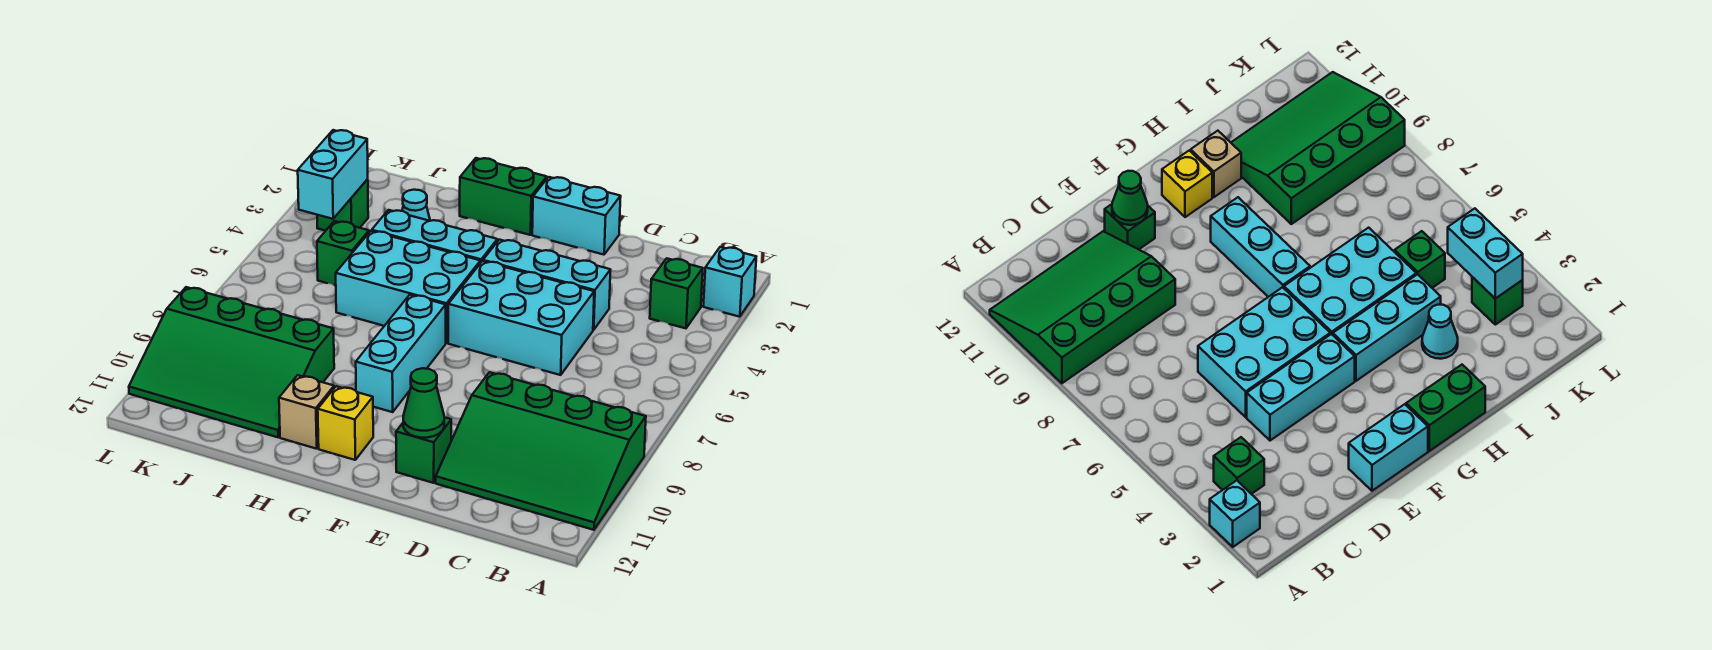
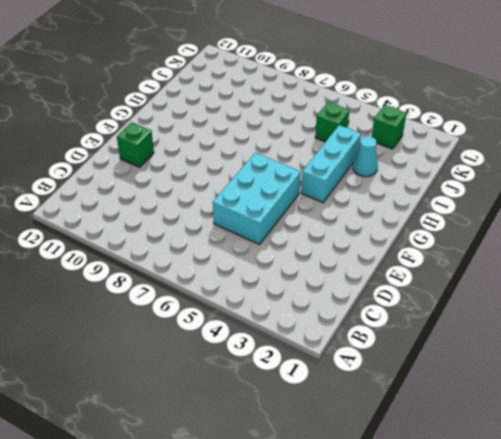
none -> cyan 1x1 brick [703,247,756,317]
none -> green 3x4 slope [436,372,646,530]
none -> green 1x1 brick [650,258,703,328]

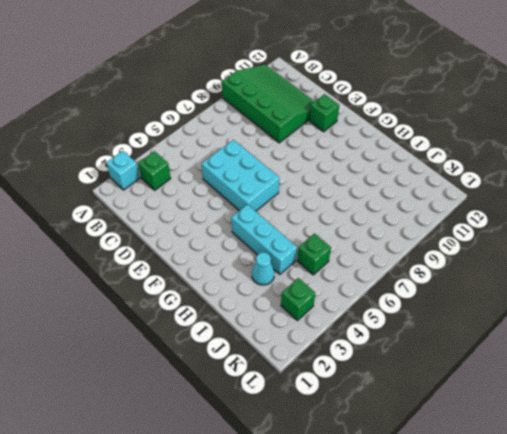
none -> cyan 1x3 brick [483,240,610,330]
none -> cyan 1x2 brick [532,177,621,255]
none -> green 1x2 brick [460,158,547,235]

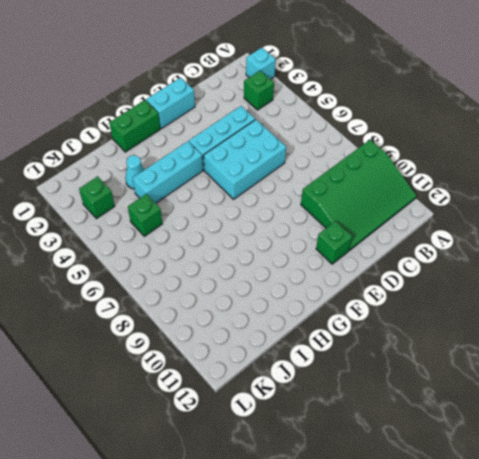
none -> cyan 2x3 brick [336,231,480,343]
none -> cyan 1x3 brick [356,295,446,412]
none -> yellow 1x1 brick [318,386,373,460]

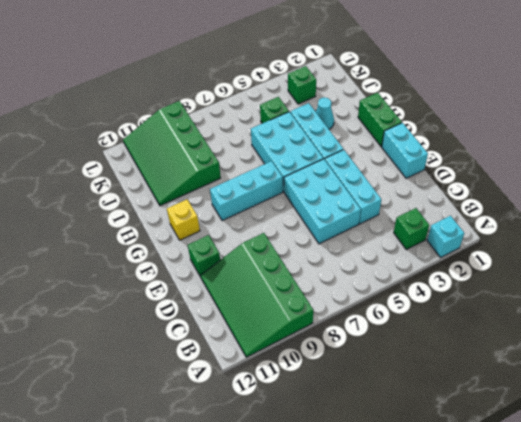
none -> tan 1x1 brick [279,375,334,449]
none -> green 1x1 cone [403,368,444,438]
none -> cyan 1x2 brick [298,130,368,219]

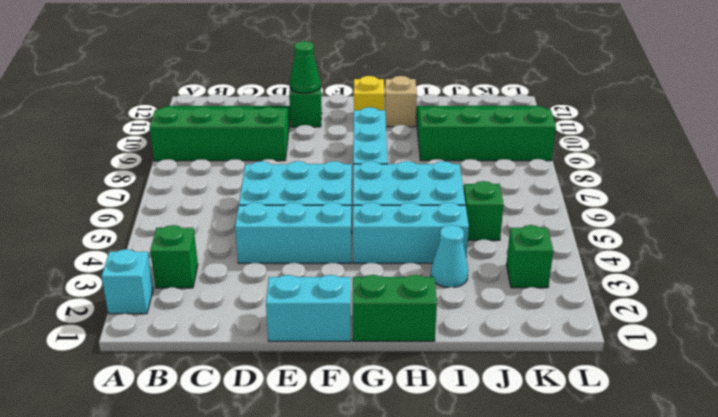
none -> cyan 1x2 brick [298,130,368,219]

